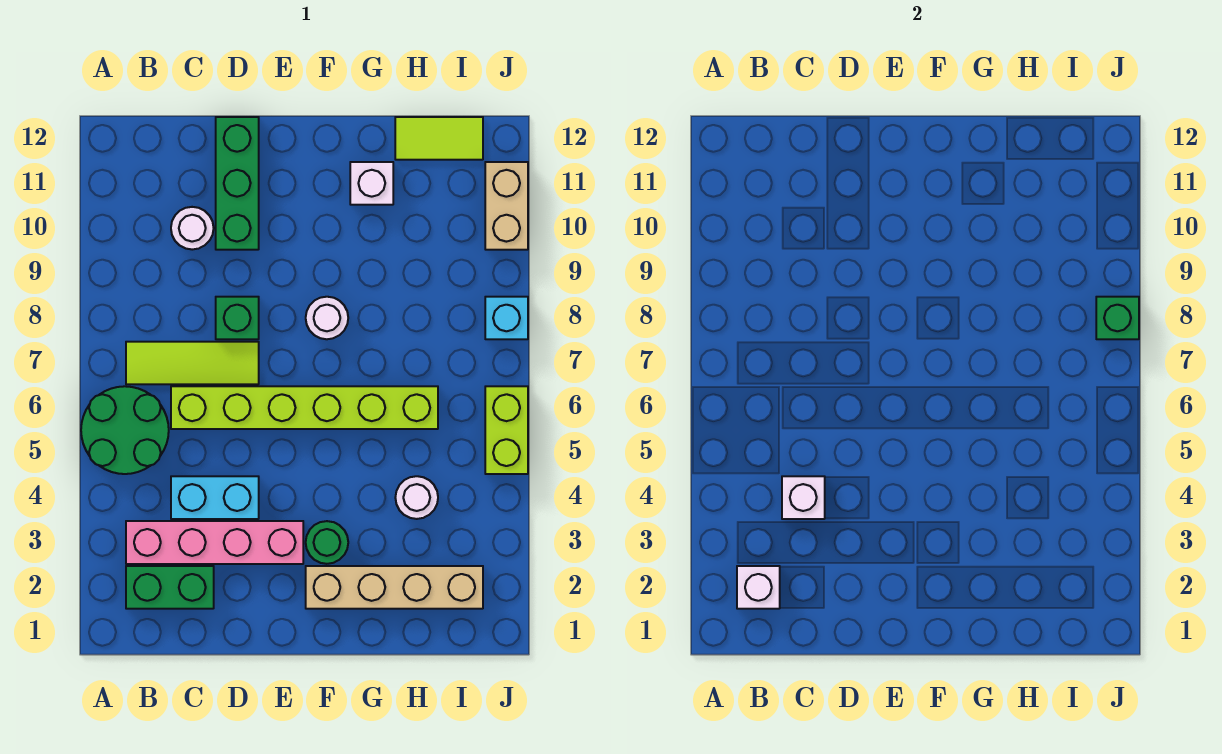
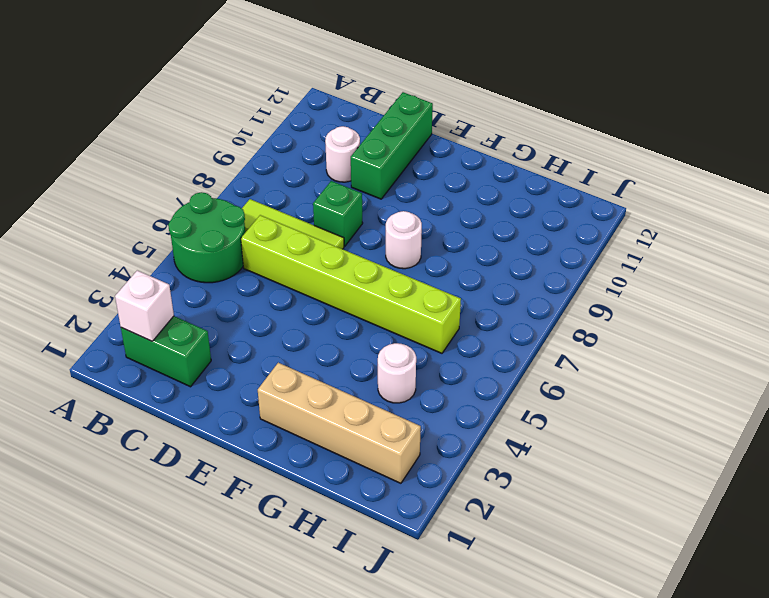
none -> pink 1x4 brick [126,521,303,564]
none -> cyan 1x2 brick [171,476,259,519]
none -> green 1x1 round brick [306,521,348,564]

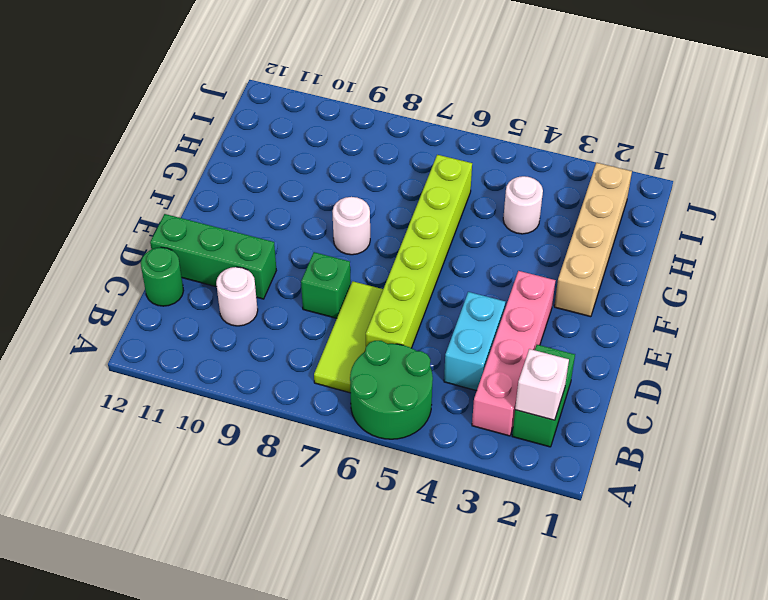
green 1x1 round brick [141,247,184,306] -> green 1x1 round brick moved to [306,521,348,564]
none -> white 1x1 brick [350,162,393,205]
none -> lime 1x2 tile [395,117,483,160]
none -> lime 1x2 brick [485,386,528,474]

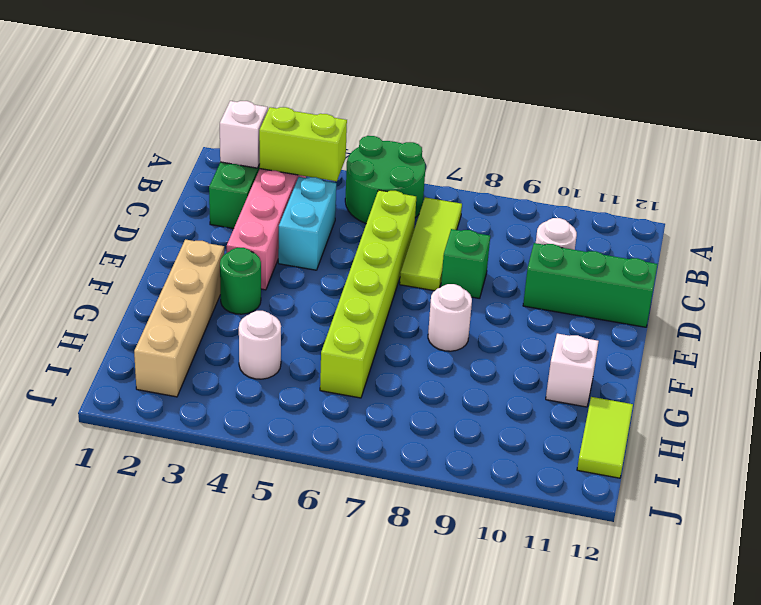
lime 1x2 brick [259,107,347,181] -> lime 1x2 brick moved to [485,386,528,474]
none -> cyan 1x1 brick [485,297,528,339]
none -> tan 1x2 brick [485,162,528,250]
none -> white 1x1 brick [782,476,825,519]

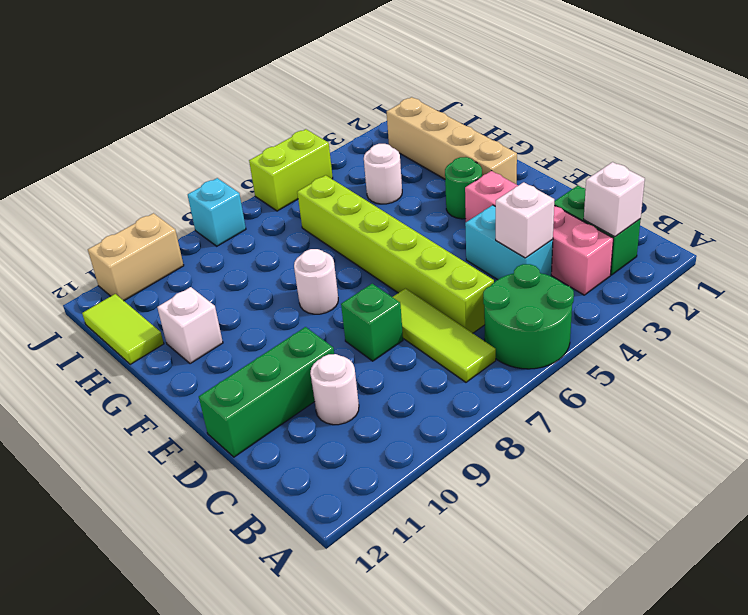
none -> green 1x1 brick [1096,297,1139,339]

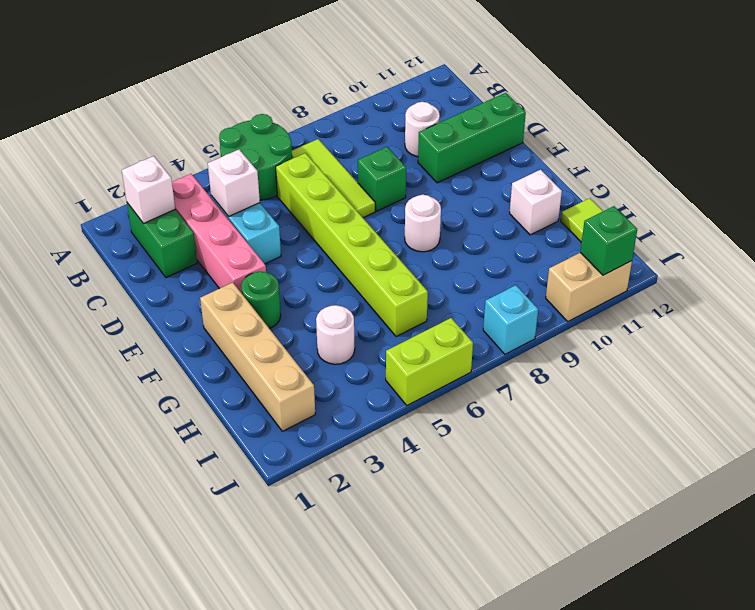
green 1x1 brick [580,206,637,275] -> green 1x1 brick moved to [1096,297,1139,339]

